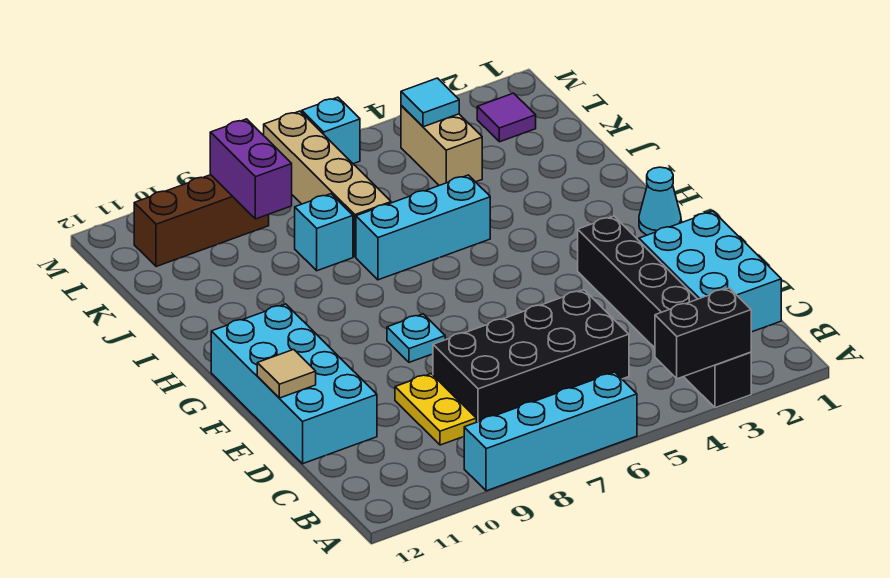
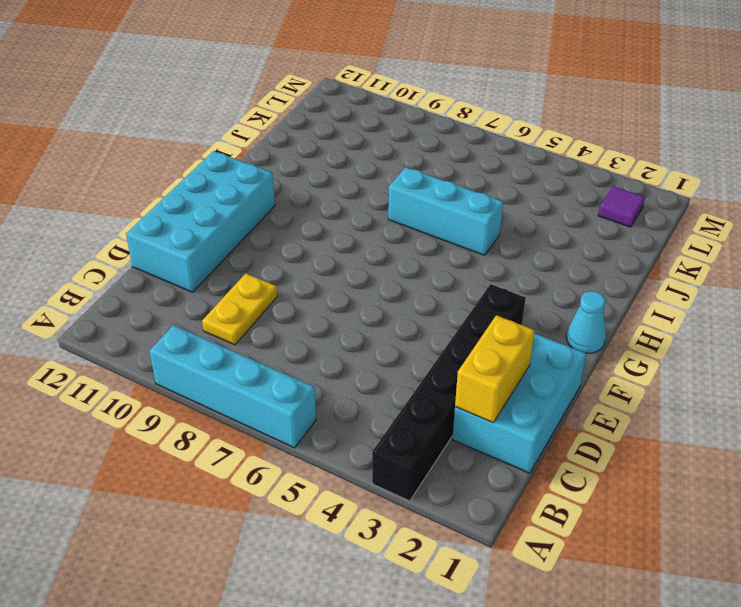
yellow 1x2 brick [455,315,535,423] -> none
none -> black 2x4 brick [433,290,629,422]
none -> cyan 1x1 plate [387,314,445,362]
none -> tan 1x4 brick [264,111,391,257]

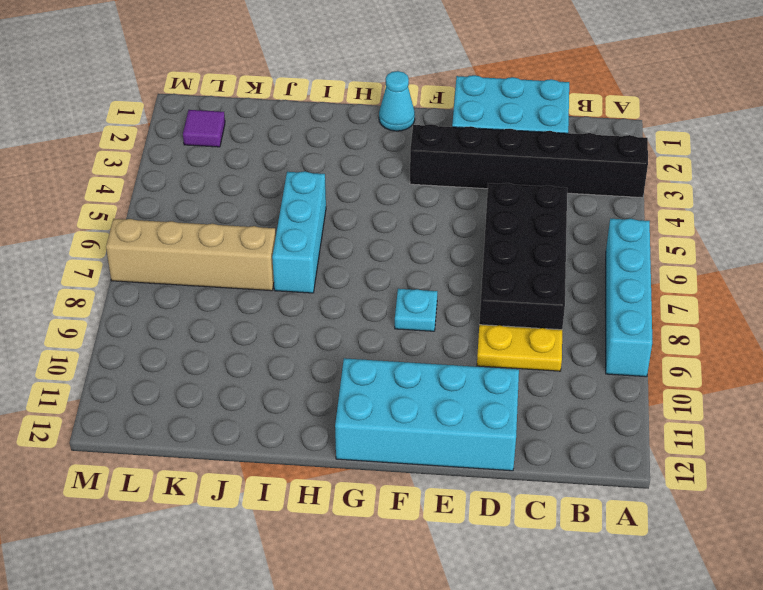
none -> cyan 1x1 brick [295,194,353,271]
none -> tan 1x2 brick [401,105,482,185]
none -> brown 1x3 brick [134,175,269,267]

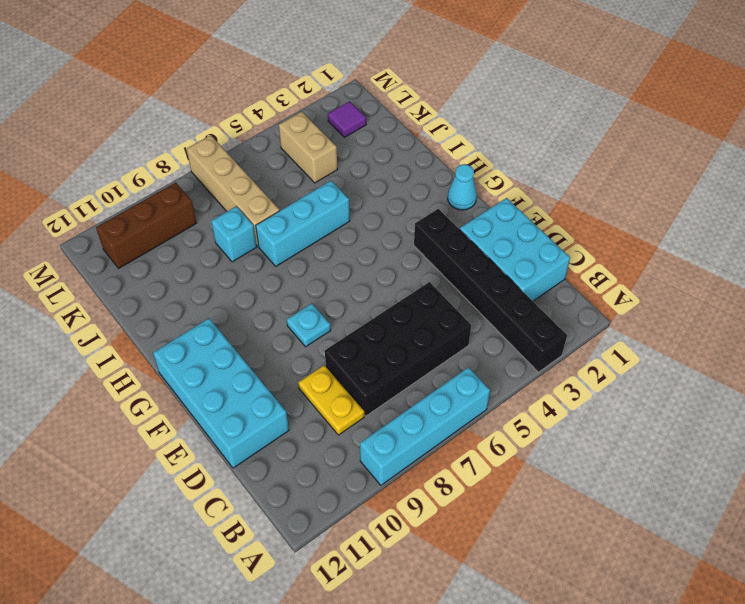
none -> cyan 1x1 brick [302,97,360,164]
none -> black 1x2 brick [655,288,751,379]
none -> tan 1x1 tile [257,349,316,398]

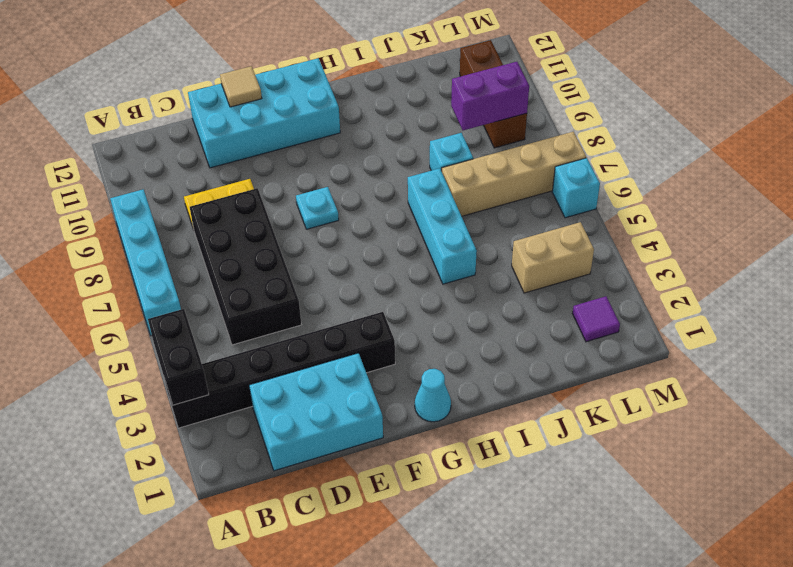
none -> cyan 1x1 tile [401,78,459,127]

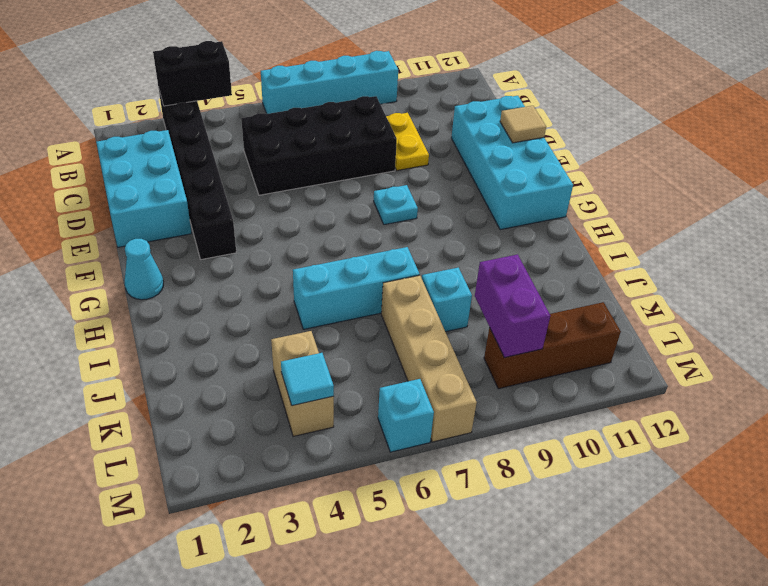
none -> purple 1x1 tile [477,93,536,142]

